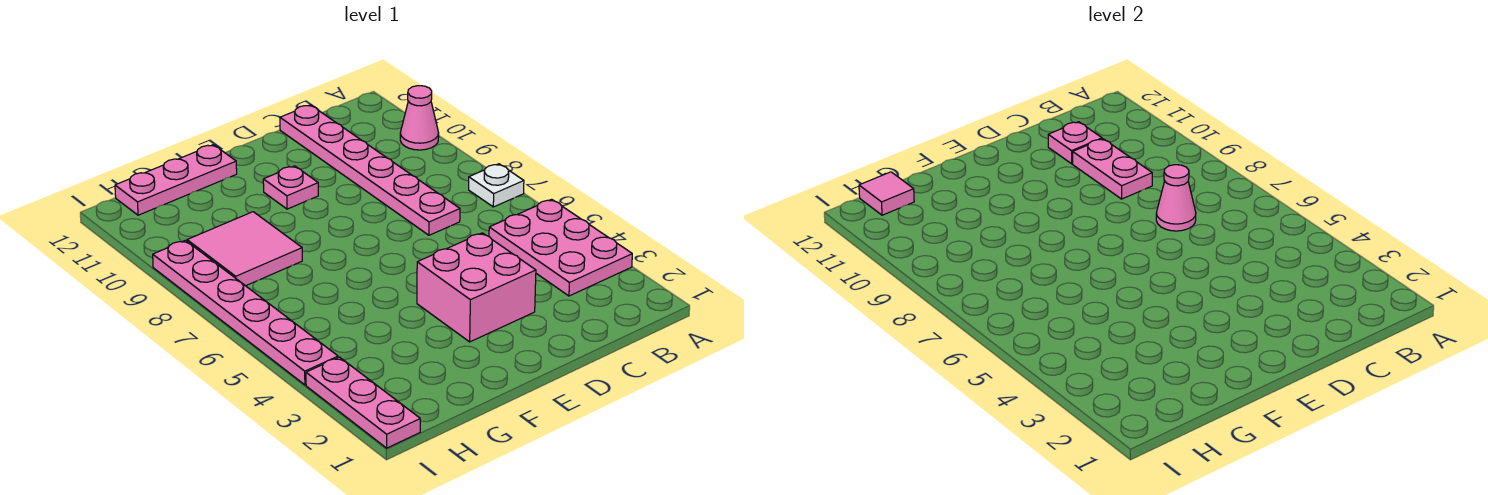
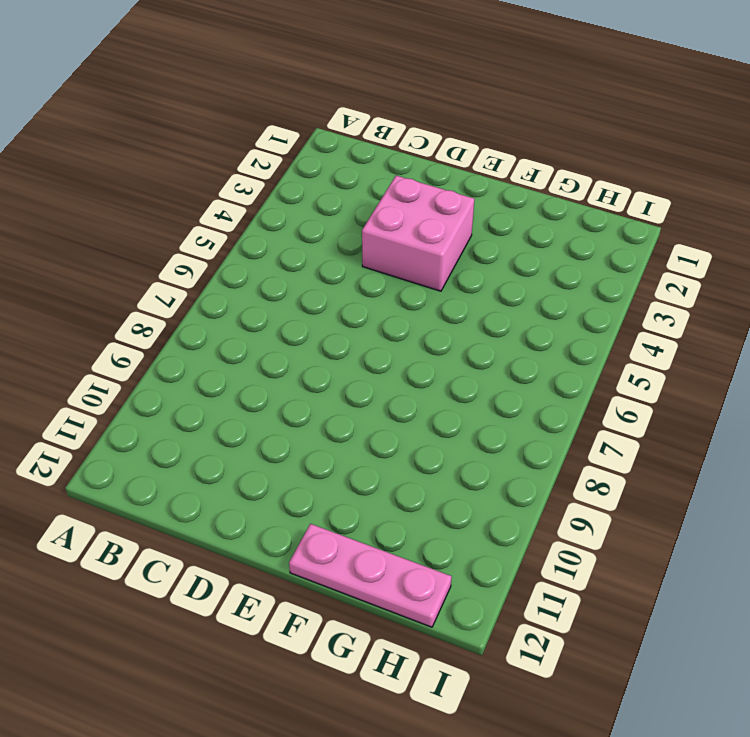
none -> pink 2x3 plate [489,199,632,296]
none -> white 1x1 plate [469,164,524,207]
none -> pink 1x1 cone [400,86,439,150]

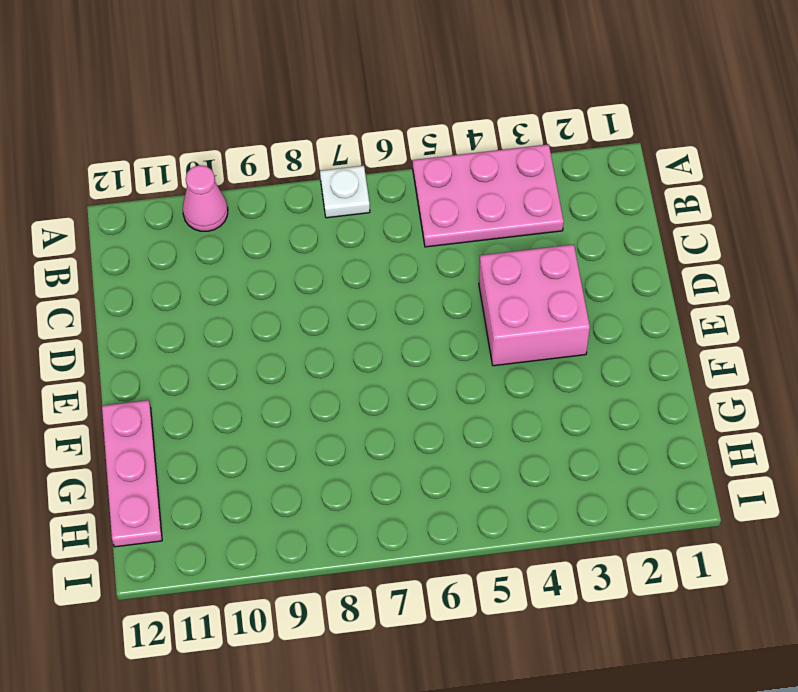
none -> pink 1x6 plate [280,105,460,235]
none -> pink 1x1 plate [263,166,318,209]
none -> pink 2x2 tile [187,212,302,286]

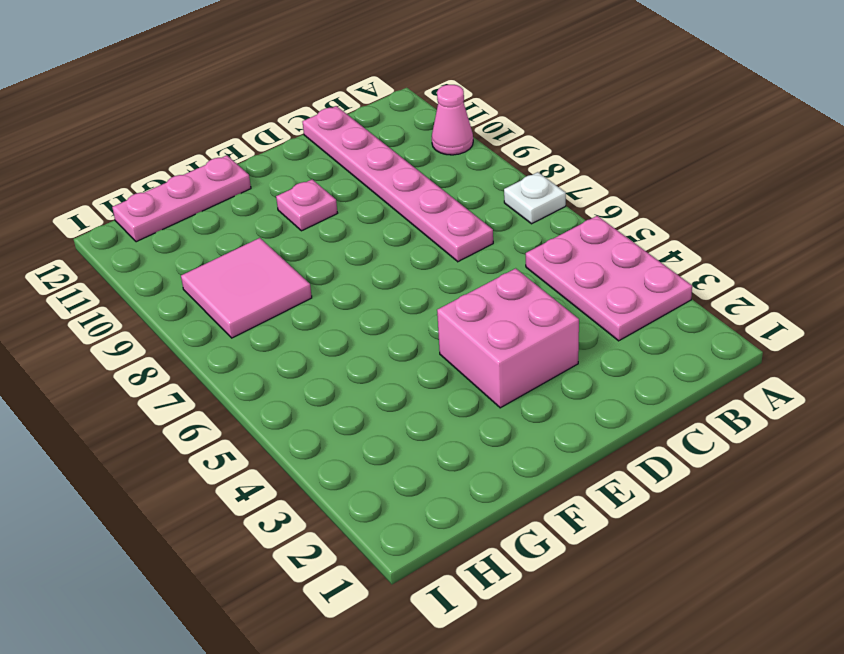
none -> pink 1x3 plate [306,357,420,448]
none -> pink 1x6 plate [153,240,338,385]
none -> pink 1x1 cone [1156,165,1196,231]

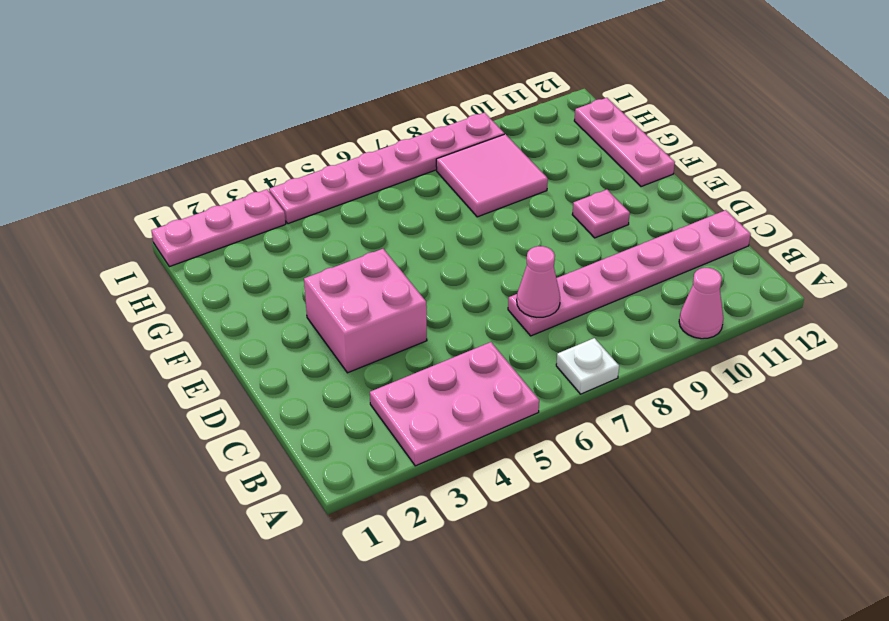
none -> pink 1x2 plate [1073,139,1152,199]
none -> pink 1x1 plate [1048,122,1102,164]
none -> pink 1x1 tile [859,172,914,215]

